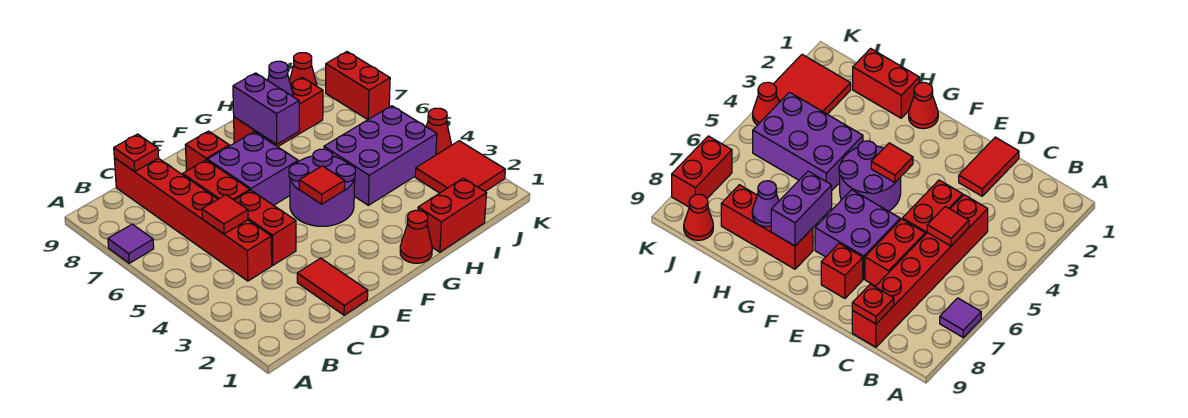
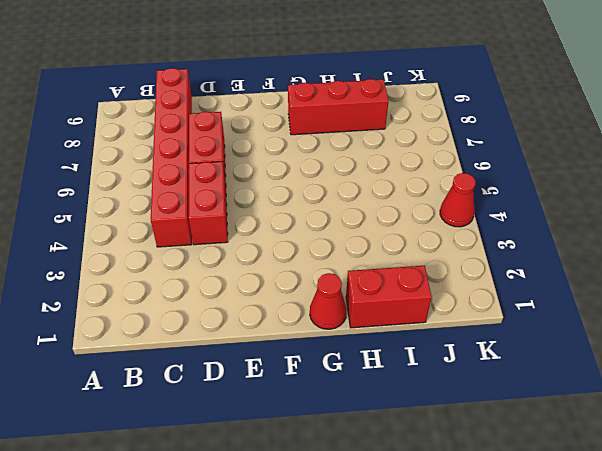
none -> purple 1x1 tile [108,224,154,263]
none -> red 1x2 tile [297,258,368,315]
none -> purple 2x2 brick [207,132,298,205]

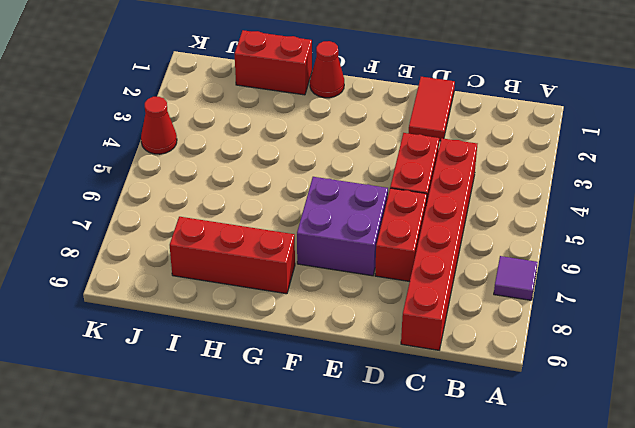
none -> red 1x1 brick [185,131,229,171]
none -> purple 2x2 round brick [289,149,355,226]
none -> purple 2x3 brick [324,106,437,205]

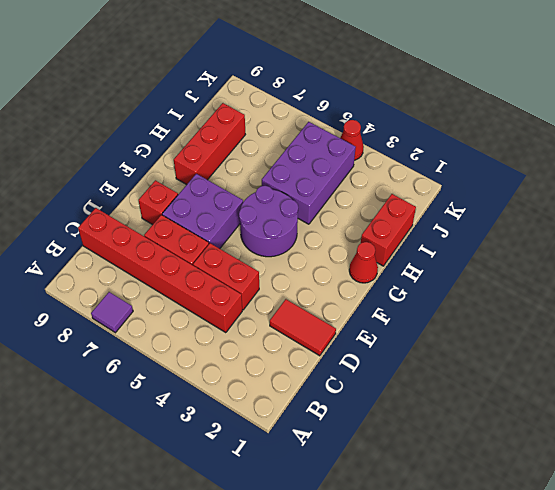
none -> red 2x2 tile [415,141,505,193]
none -> red 1x1 cone [290,53,317,86]
none -> red 1x2 brick [326,52,390,120]

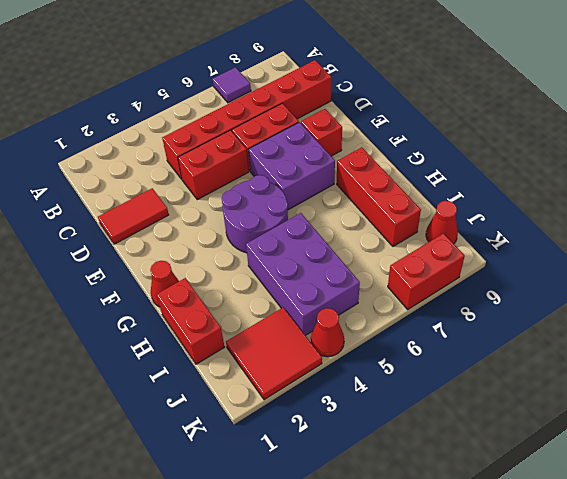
none -> red 1x1 tile [202,195,248,234]
none -> red 1x1 plate [114,134,159,172]
none -> red 1x1 tile [299,166,345,204]

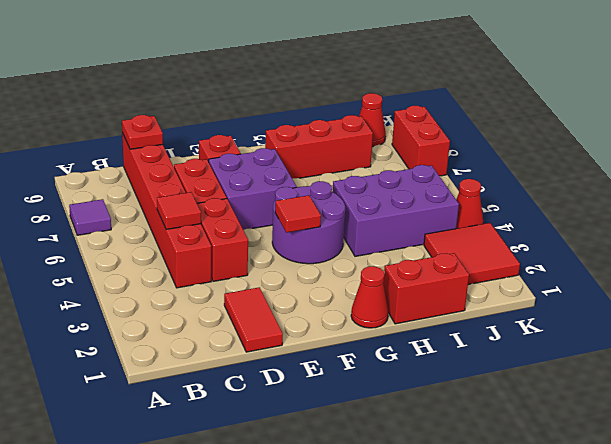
none -> purple 1x2 brick [233,73,299,144]
none -> purple 1x1 cone [268,61,294,97]

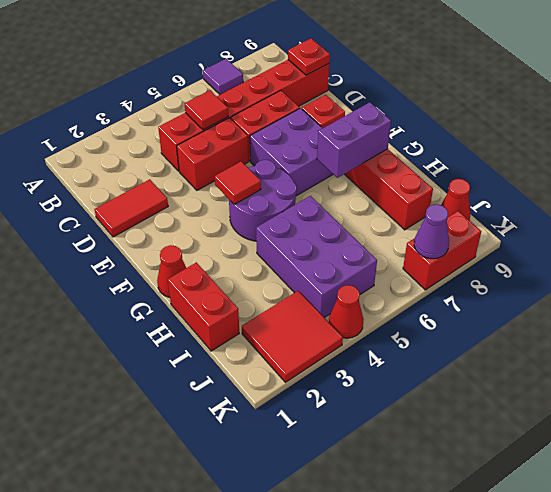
purple 1x1 cone [414,204,449,259] -> purple 1x1 cone moved to [268,61,294,97]

